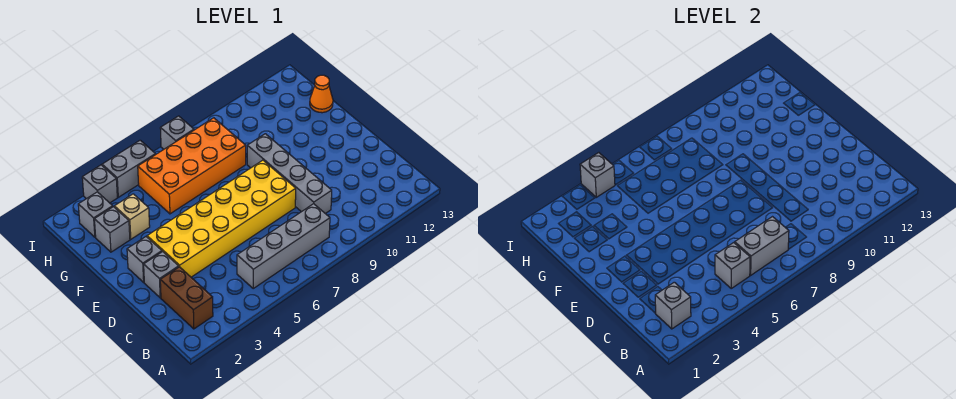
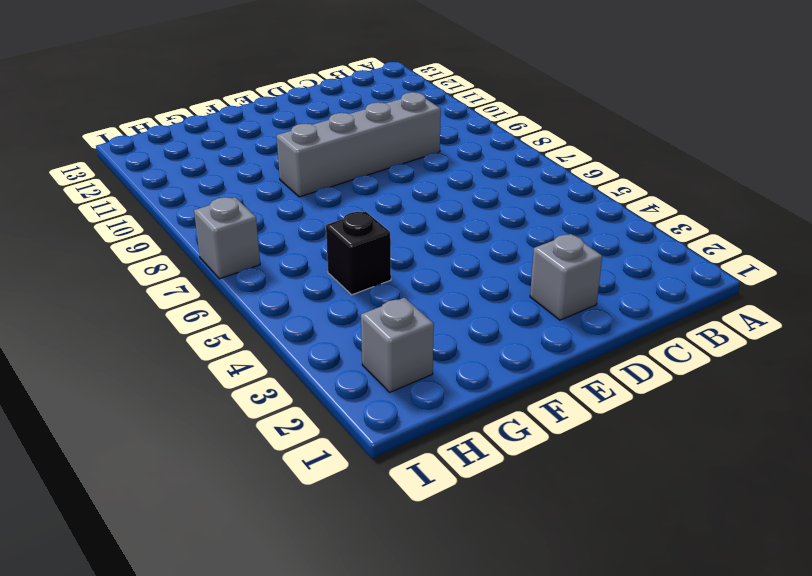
black 1x1 brick [326,211,391,295] -> orange 2x4 brick [138,118,246,214]
none -> brown 1x2 brick [160,267,213,329]
none -> grey 1x4 brick [237,204,330,288]
none -> yellow 2x6 brick [147,160,296,277]

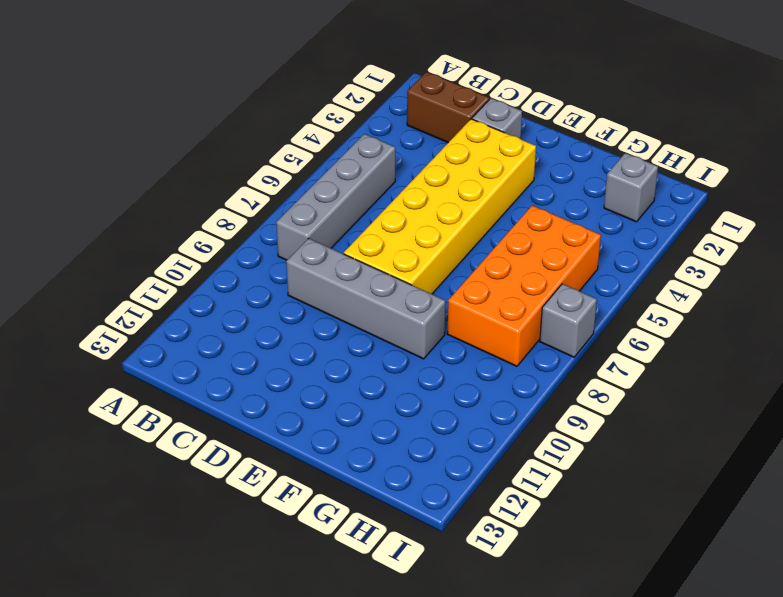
none -> grey 1x1 brick [127,237,162,282]
none -> grey 1x1 brick [94,207,130,252]
none -> tan 1x1 brick [114,194,150,239]

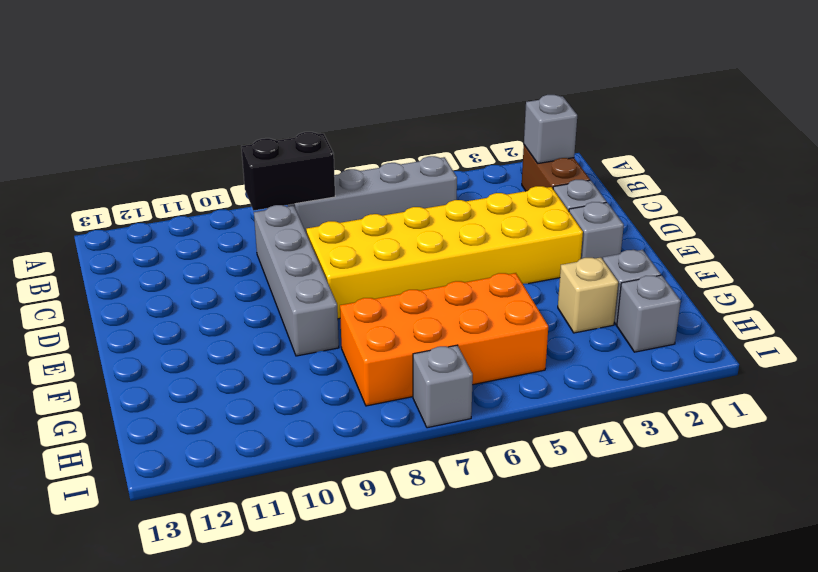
black 1x2 brick [241,132,335,211] -> none
none -> orange 1x1 cone [310,75,333,113]
none -> grey 1x1 brick [82,165,117,203]
none -> grey 1x2 brick [102,140,156,197]

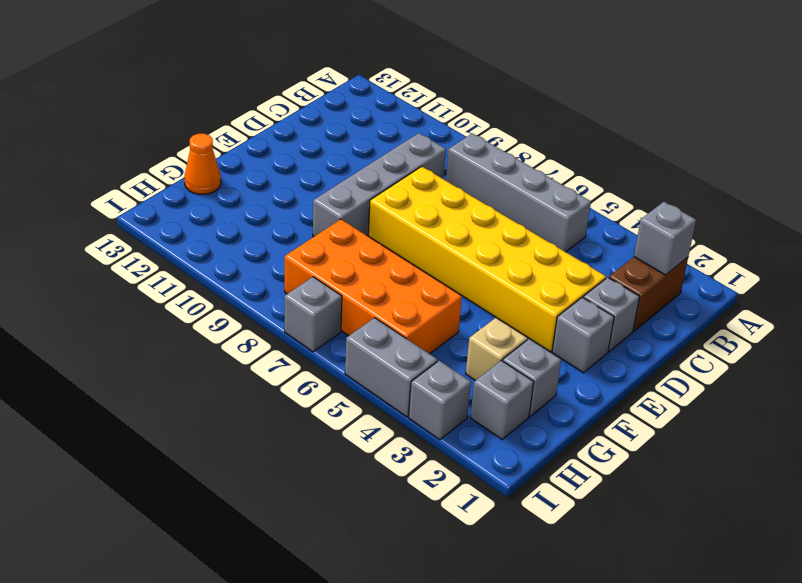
none -> grey 1x1 brick [715,243,750,288]
none -> grey 1x2 brick [735,217,789,275]
none -> grey 1x1 brick [580,153,615,197]

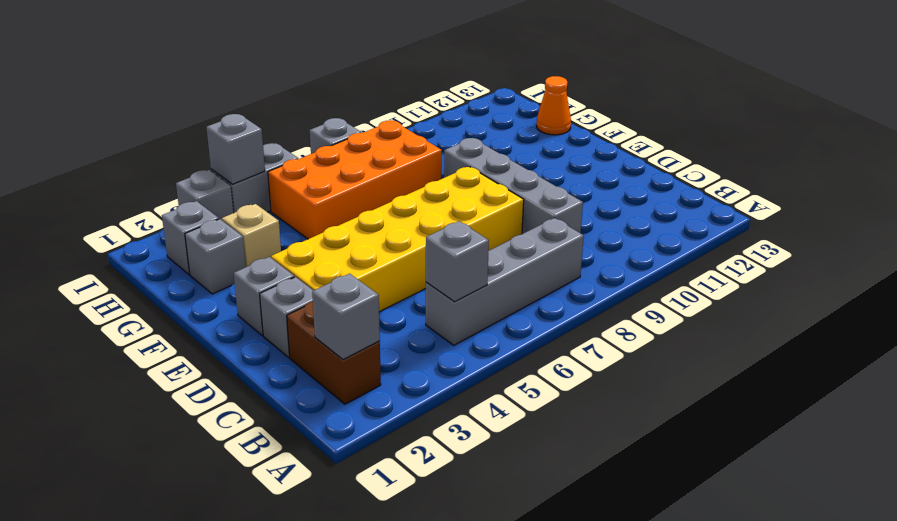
none -> grey 1x2 brick [735,217,789,275]

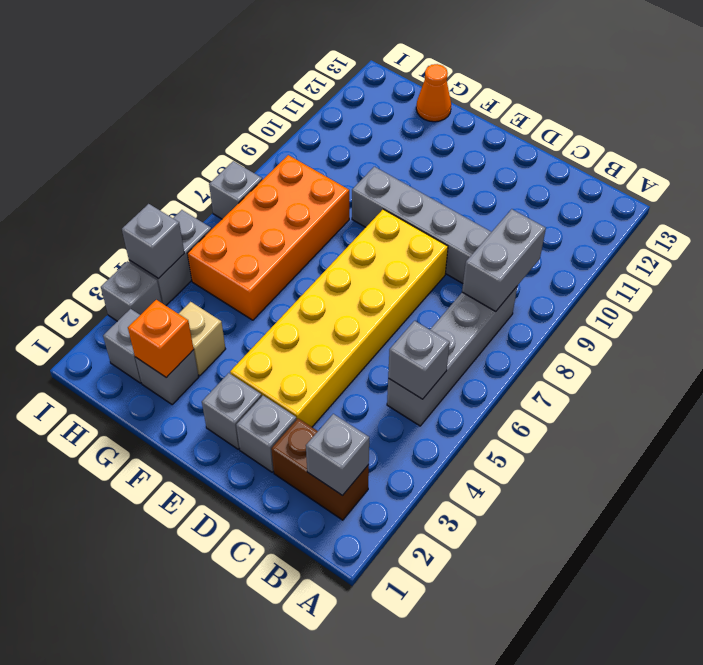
grey 1x2 brick [462,209,546,312] -> grey 1x2 brick moved to [735,217,789,275]
orange 1x1 brick [128,300,194,378] -> none

